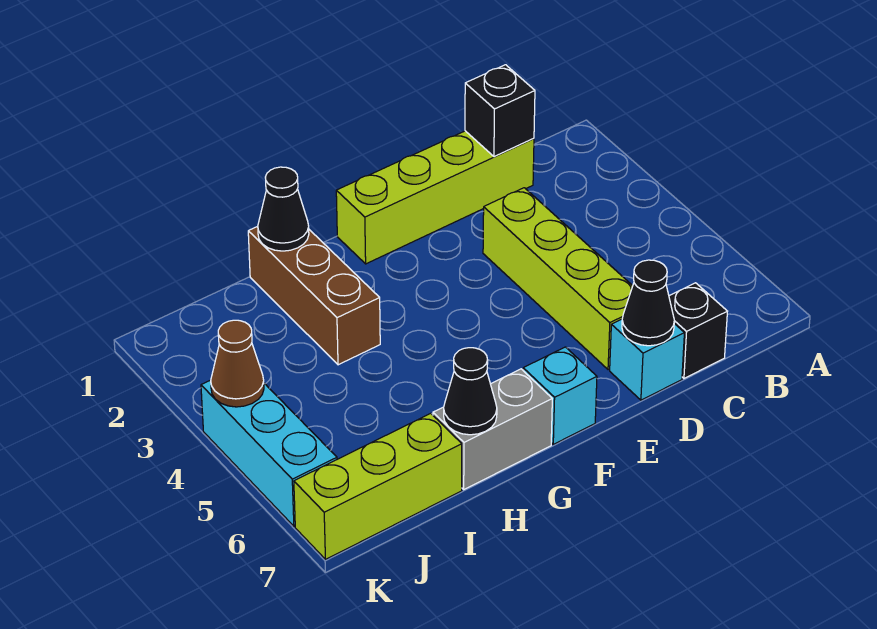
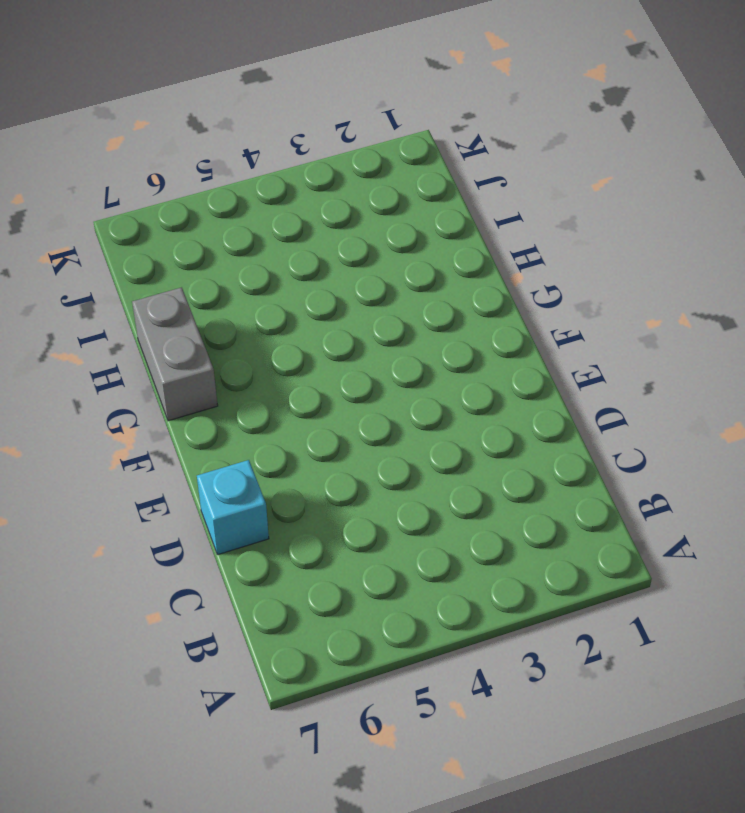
none -> lime 1x4 brick [336,131,534,264]
none -> black 1x1 brick [669,283,727,378]
none -> lime 1x4 brick [483,188,633,370]

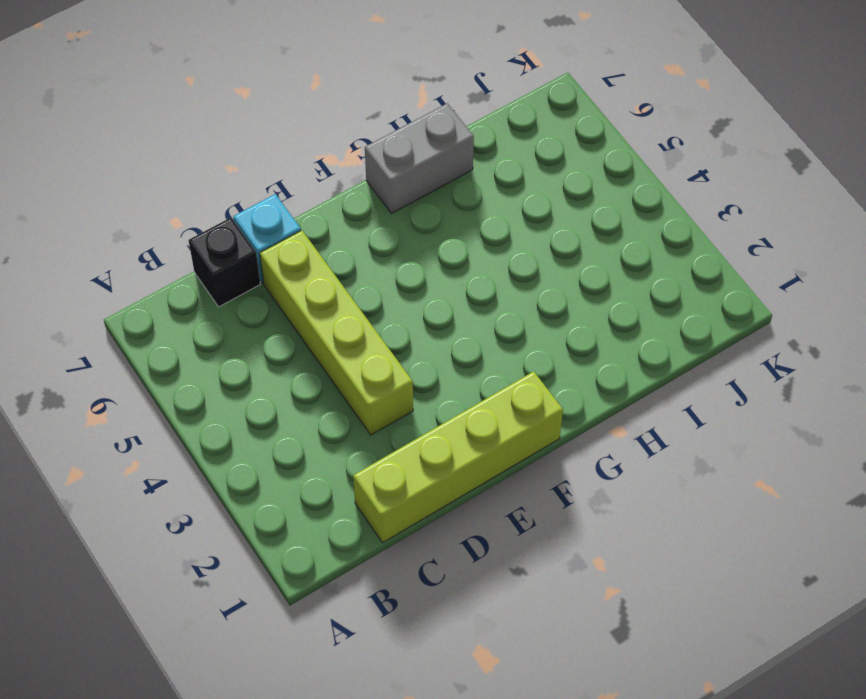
none -> cyan 1x1 brick [523,347,597,444]
none -> brown 1x3 brick [248,226,380,365]
none -> lime 1x3 brick [294,413,462,559]

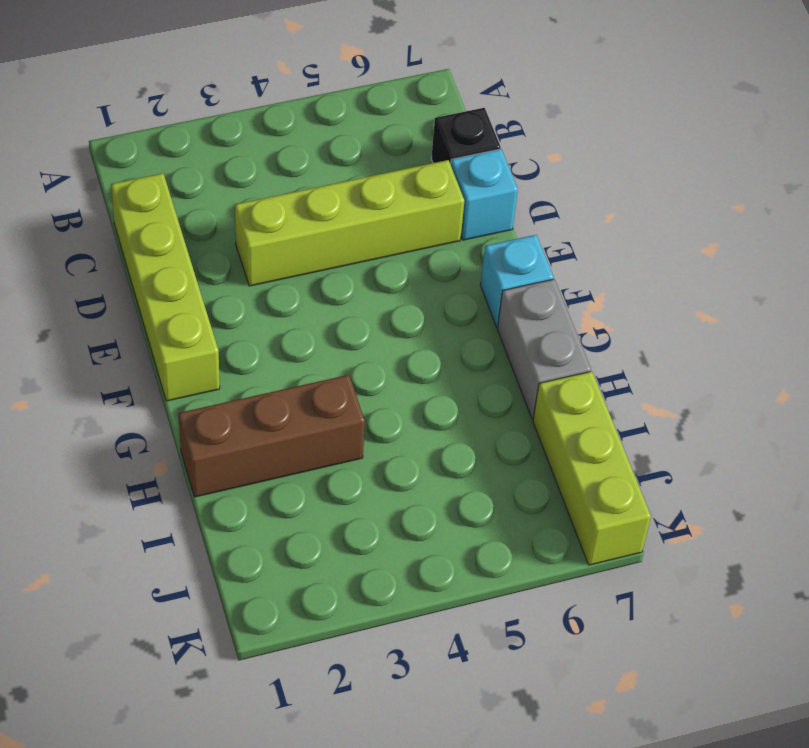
none -> cyan 1x3 brick [201,380,337,526]
none -> black 1x1 brick [465,65,535,157]
none -> black 1x1 cone [622,260,674,346]

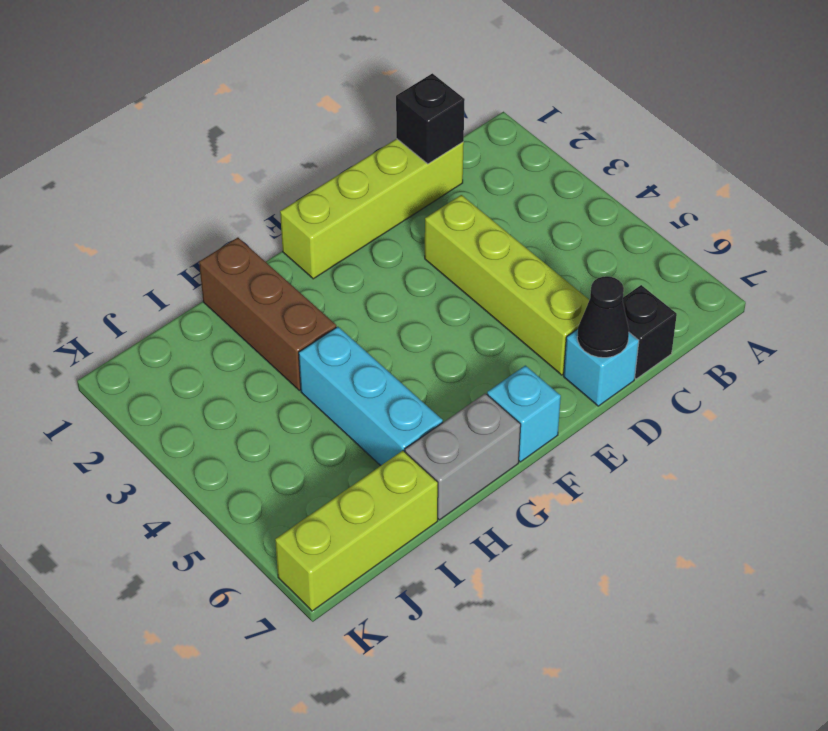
cyan 1x3 brick [299,327,443,466] -> cyan 1x3 brick moved to [201,380,337,526]
none -> black 1x1 cone [258,167,309,251]
none -> black 1x1 cone [444,348,497,435]
none -> brown 1x1 cone [211,320,264,407]

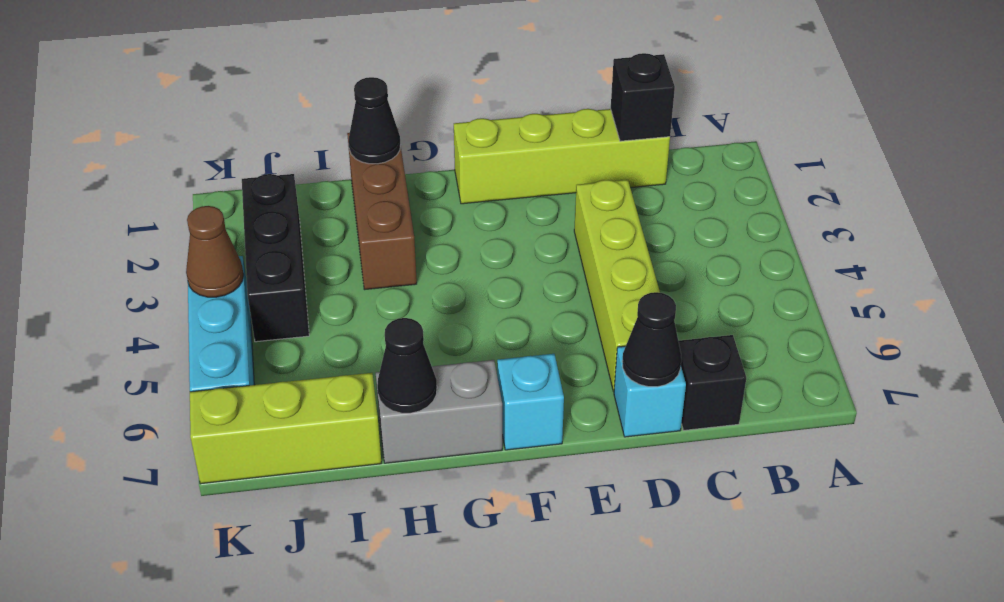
black 1x3 brick [242,174,309,342] -> none

